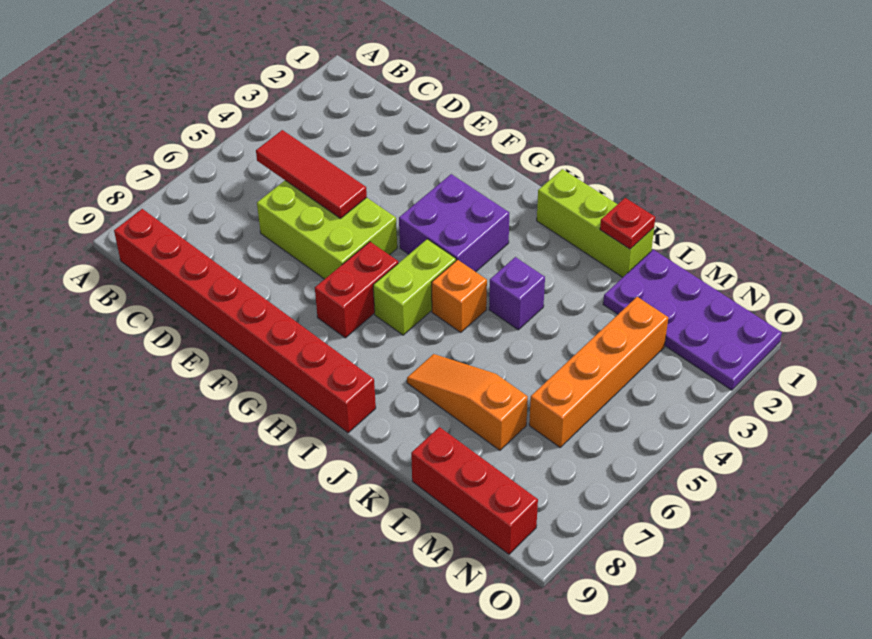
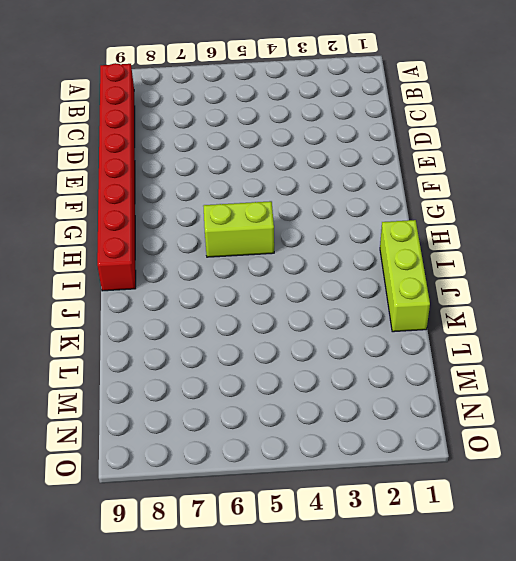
none -> lime 2x3 brick [257,181,397,279]
none -> purple 2x2 brick [399,174,509,272]
none -> red 1x2 brick [315,242,398,338]

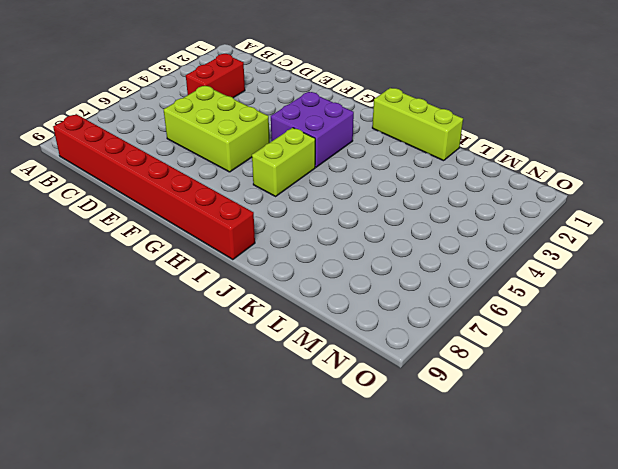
red 1x2 brick [186,54,245,98] -> red 1x2 brick moved to [315,242,398,338]
none -> orange 1x1 brick [431,260,487,333]
none -> purple 1x1 brick [489,257,545,330]
none -> orange 1x3 slope [407,354,528,450]

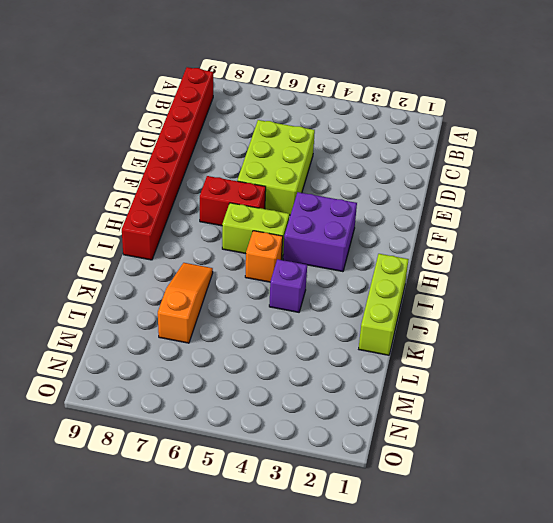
none -> purple 2x4 plate [603,250,782,390]
none -> red 1x3 brick [411,427,538,554]
none -> orange 1x4 brick [529,297,668,447]

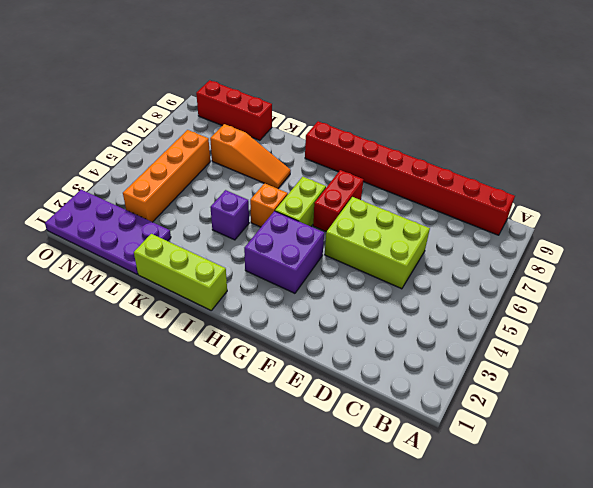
none -> red 1x3 tile [256,130,367,218]
none -> red 1x1 plate [600,198,655,249]

